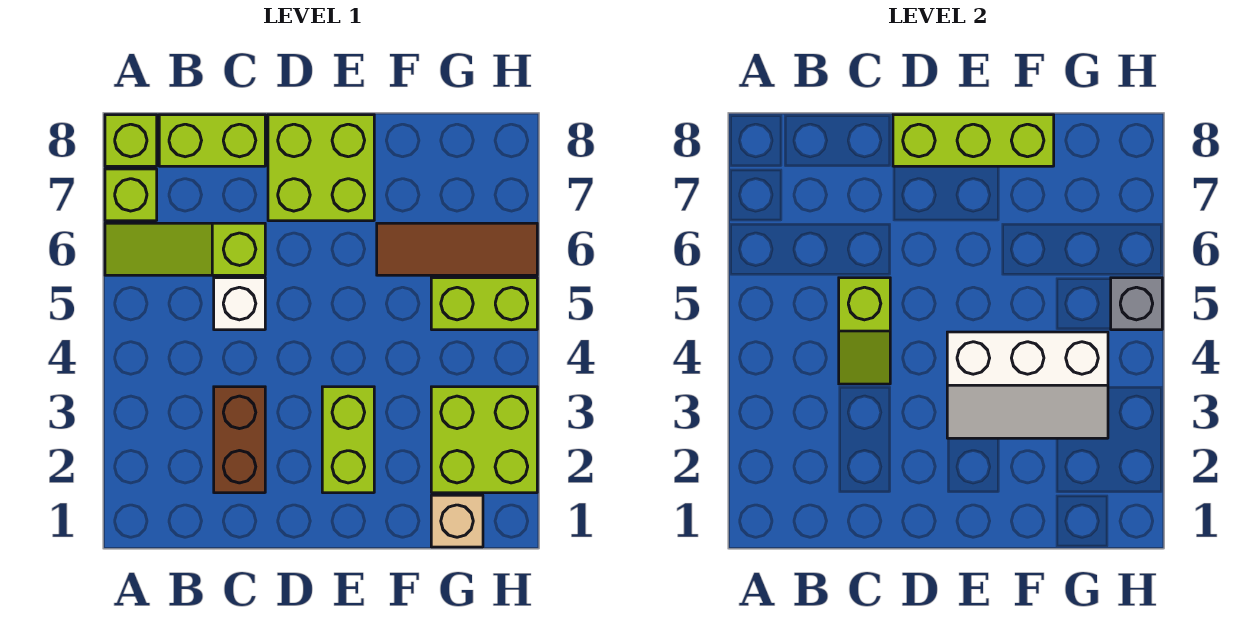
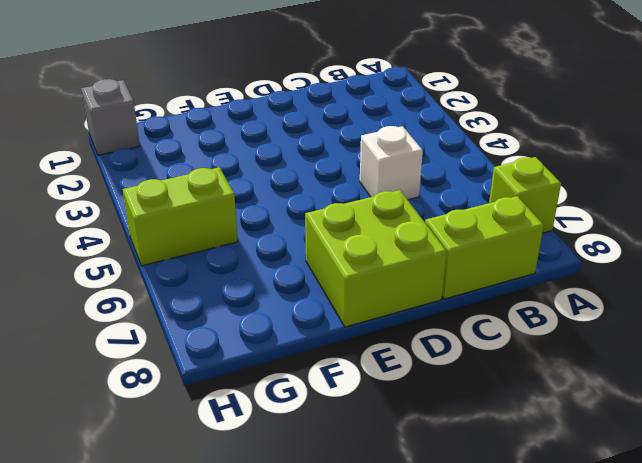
grey 1x1 brick [81,79,140,155] -> grey 1x1 brick moved to [1111,278,1162,330]
none -> lime 1x3 slope [105,223,265,275]
none -> lime 1x1 brick [105,115,157,166]
none -> brown 1x2 brick [214,387,265,493]

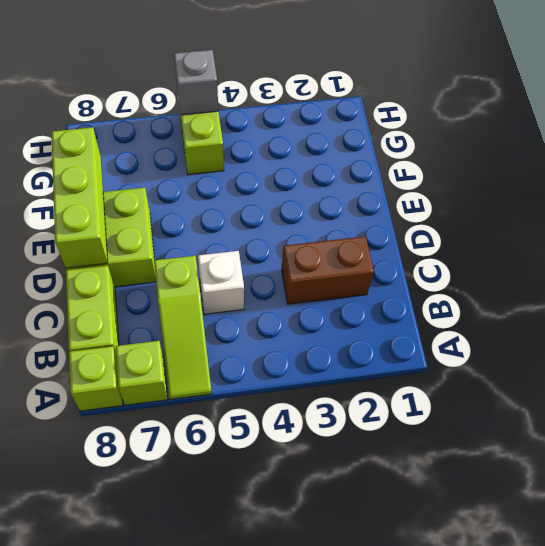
none -> lime 1x2 brick [322,387,374,493]
none -> brown 1x3 tile [377,223,537,275]
none -> tan 1x1 brick [431,495,483,547]

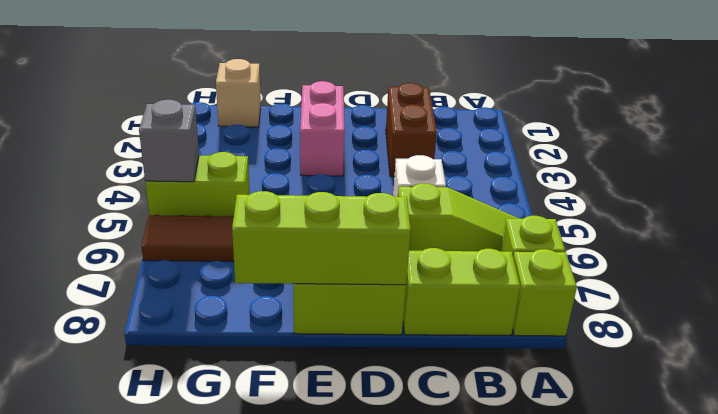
pink 1x2 brick [300,81,345,176] -> lime 1x2 brick [322,387,374,493]
none -> lime 2x2 brick [431,387,537,493]
none -> lime 1x2 slope [839,278,890,384]
none -> white 2x3 slope [947,332,1108,438]

